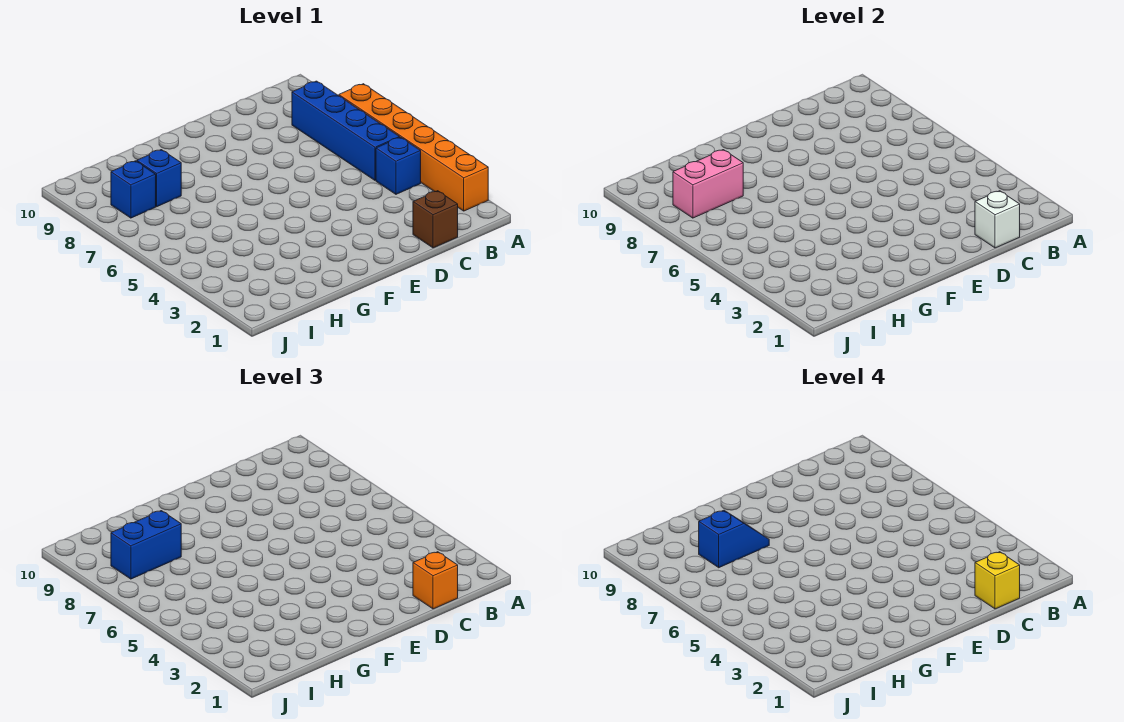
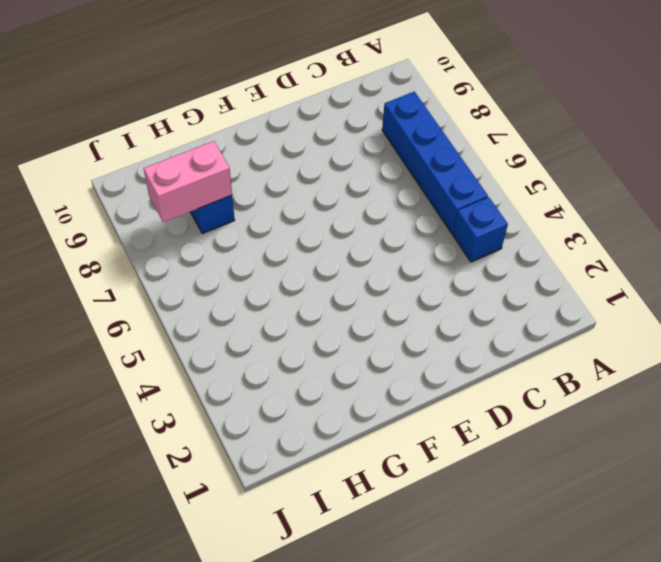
none -> orange 1x6 brick [339,84,488,211]
none -> brown 1x1 brick [413,191,458,248]
none -> blue 1x1 brick [111,161,156,218]

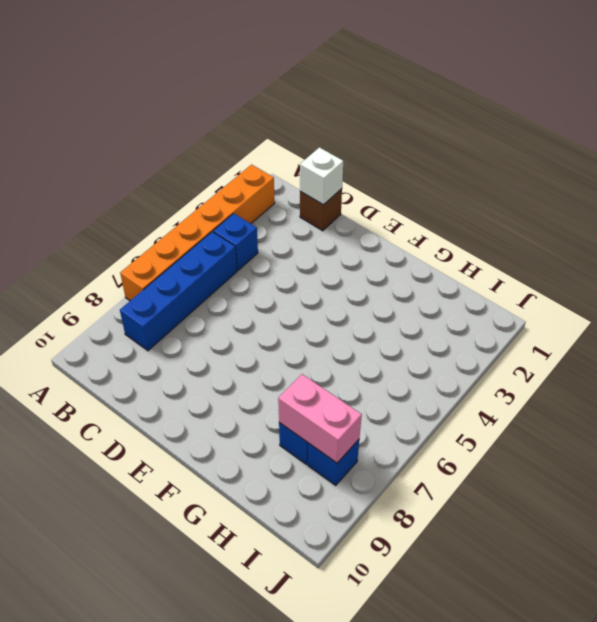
none -> orange 1x1 brick [413,552,458,609]
none -> blue 1x2 brick [111,511,181,579]
none -> yellow 1x1 brick [975,552,1020,609]

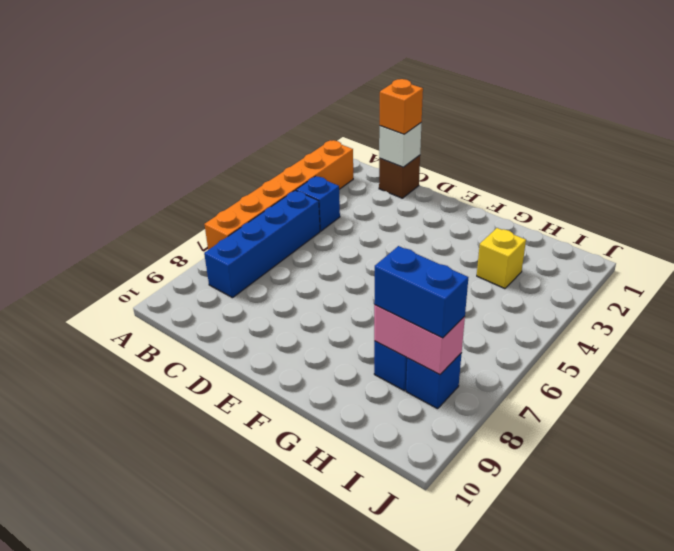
yellow 1x1 brick [477,228,526,289] -> yellow 1x1 brick moved to [975,552,1020,609]
none -> blue 1x2 slope [699,510,769,568]

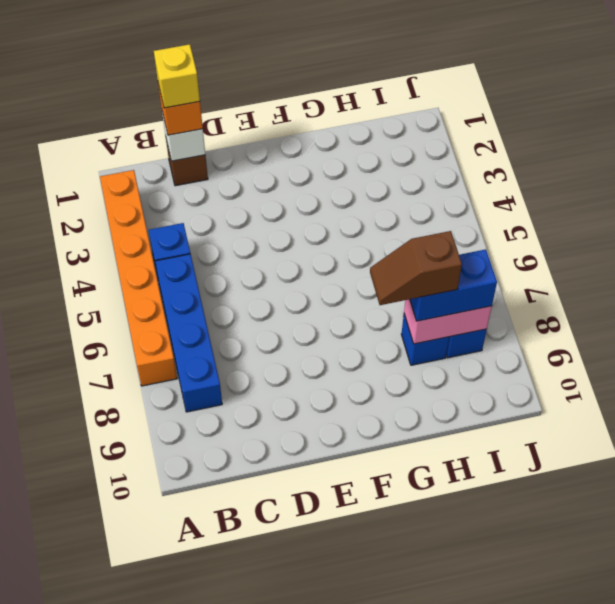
brown 1x2 slope [370,231,462,305] -> blue 1x2 slope [699,510,769,568]

